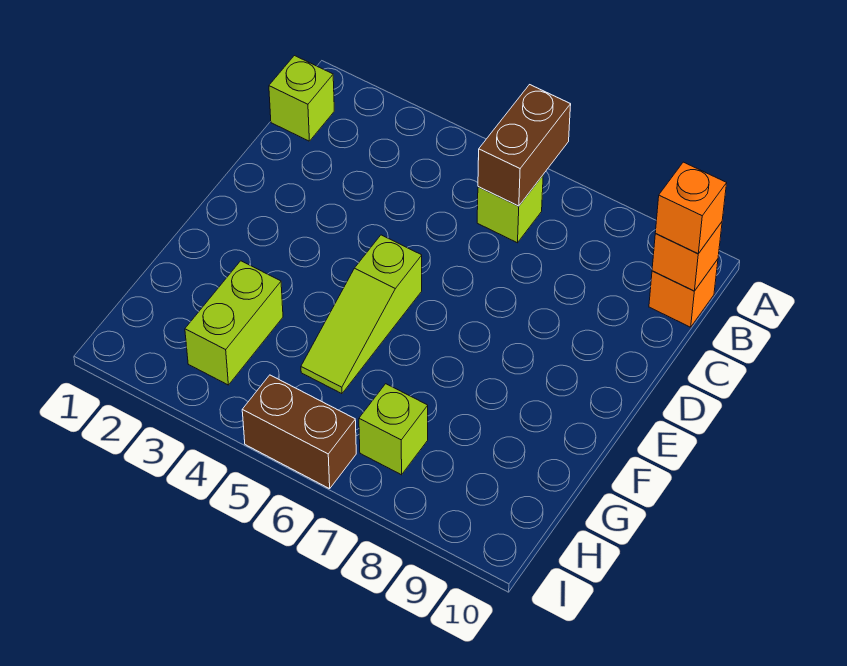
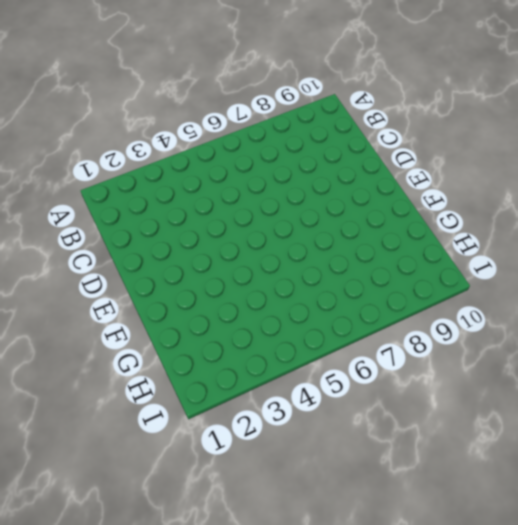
none -> lime 1x1 brick [269,56,334,141]
none -> lime 1x1 brick [477,176,543,243]

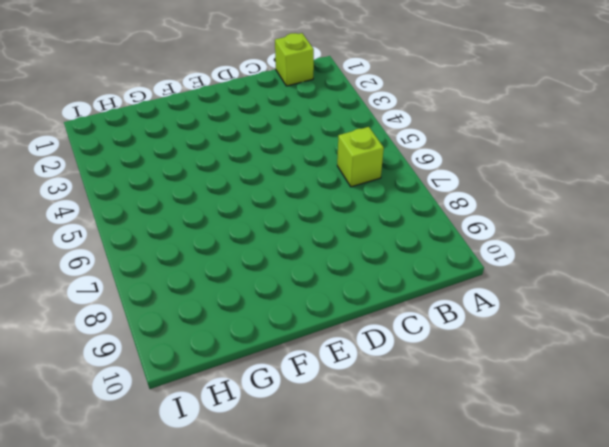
none -> orange 1x1 brick [649,259,718,327]
none -> lime 1x3 slope [301,235,422,394]

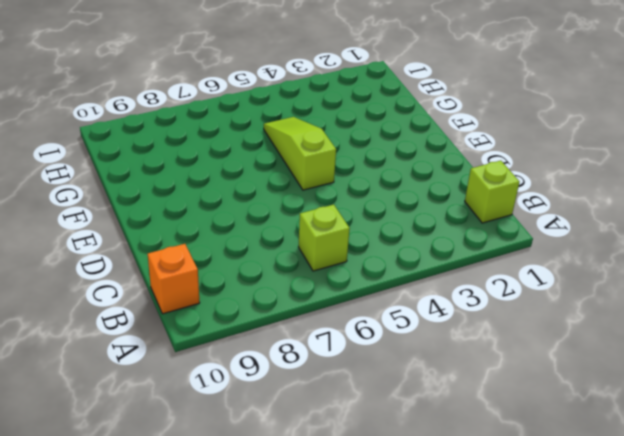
none -> lime 1x2 brick [185,261,283,385]
none -> lime 1x1 brick [359,384,428,475]

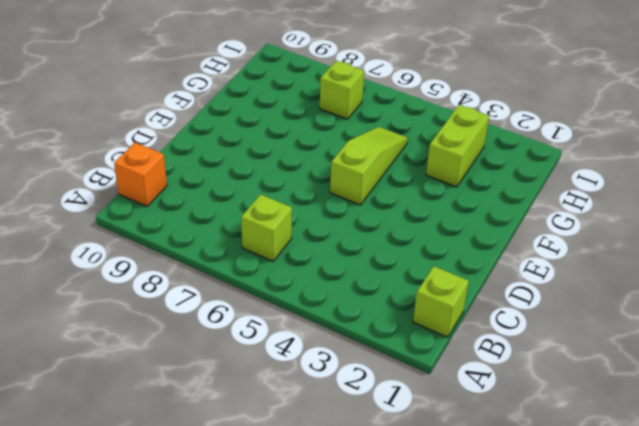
none -> brown 1x2 brick [242,375,356,489]
none -> brown 1x2 brick [478,85,571,206]

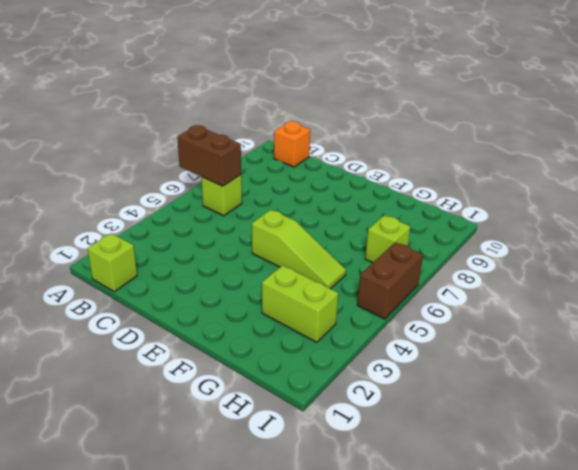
none -> orange 1x1 brick [652,222,722,291]
none -> orange 1x1 brick [655,162,727,254]

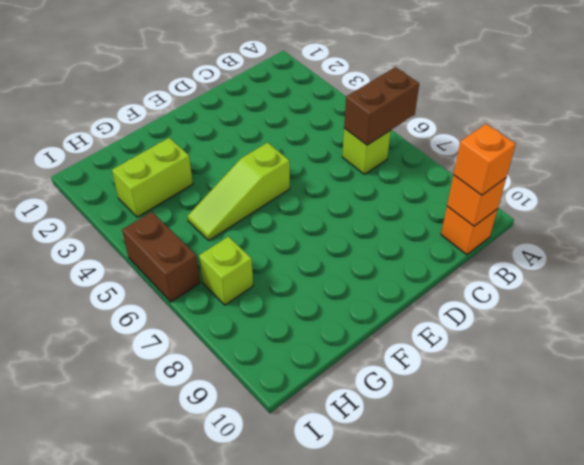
none -> lime 1x1 brick [269,56,334,141]

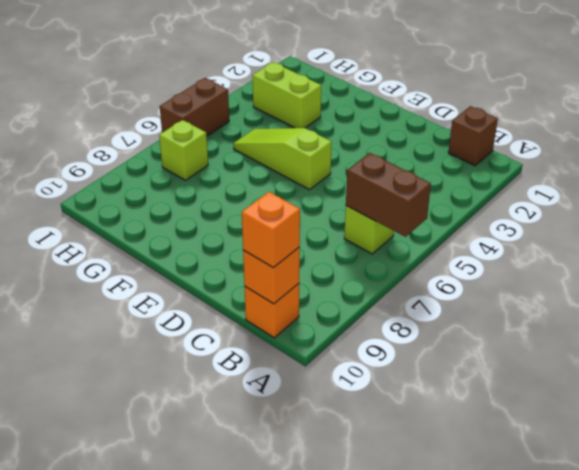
brown 1x1 brick [448,106,498,166] -> lime 1x1 brick [269,56,334,141]

